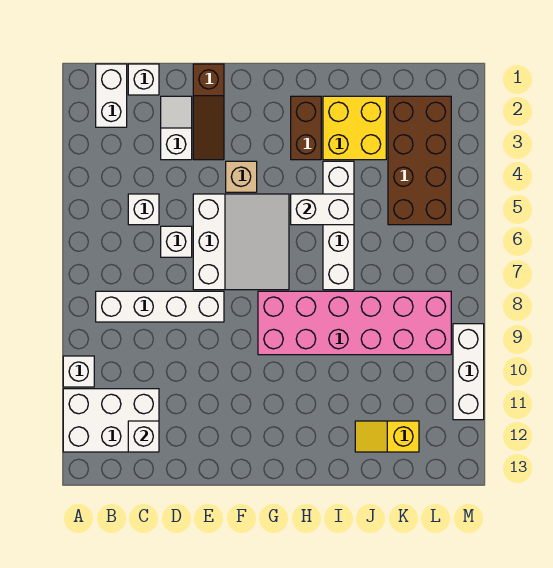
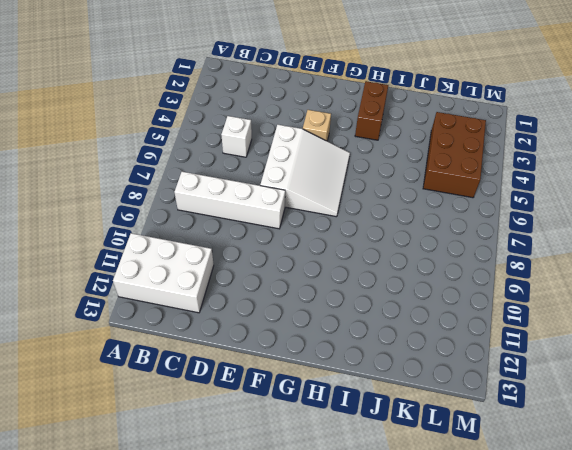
brown 2x3 brick [423,112,486,198] -> brown 2x4 brick [388,96,451,225]
none -> white 1x1 brick [63,356,94,387]
none -> white 1x2 brick [96,64,127,127]
none -> white 1x1 brick [128,64,159,95]

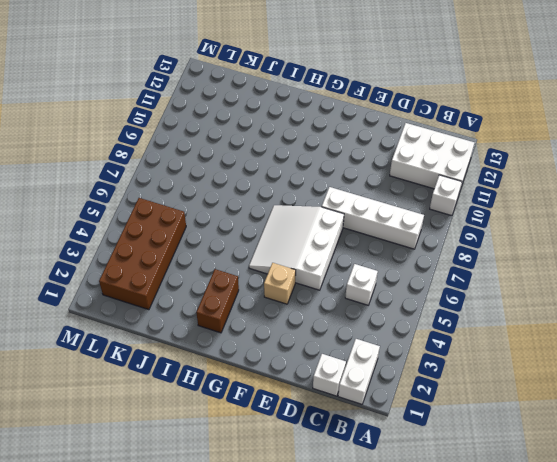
none -> white 1x2 slope [161,96,192,160]
none -> white 1x1 brick [161,226,192,257]
none -> brown 1x3 slope [193,64,224,160]

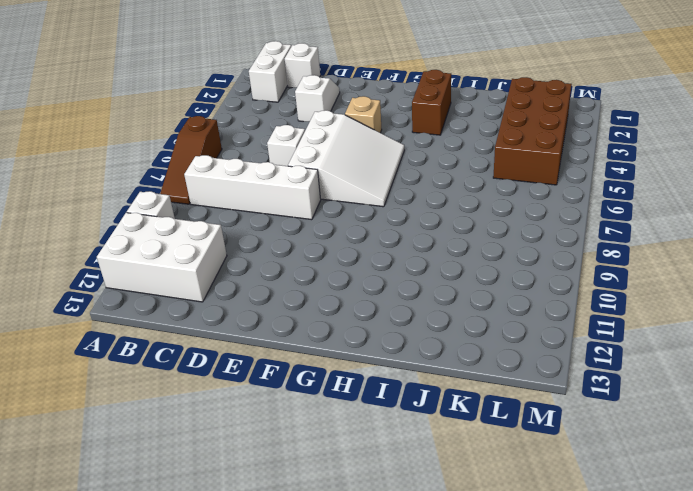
brown 1x3 slope [160,116,222,204] -> brown 1x3 slope moved to [193,64,224,160]
none -> white 1x1 brick [128,194,159,225]
none -> pink 2x6 brick [258,291,451,355]
none -> yellow 2x2 brick [323,96,386,160]

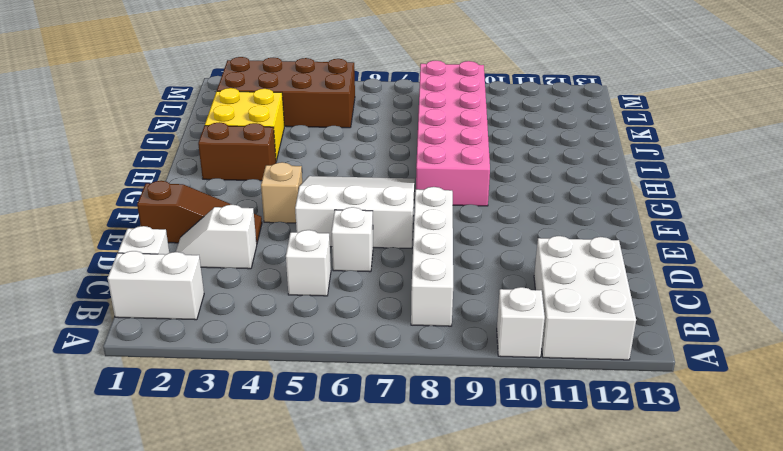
none -> white 1x4 brick [323,161,354,290]
none -> yellow 1x2 slope [355,421,419,452]
none -> white 1x3 brick [453,324,484,420]

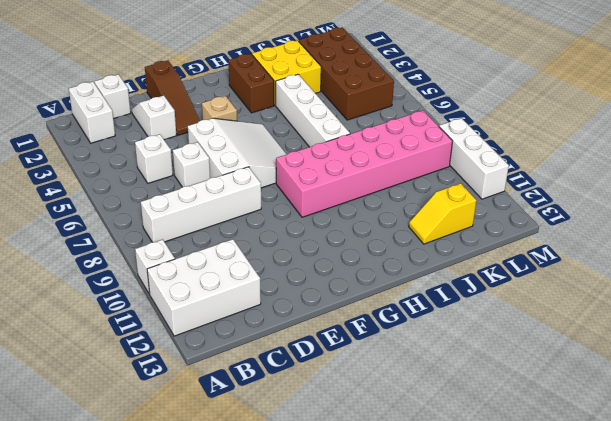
none -> white 1x1 brick [128,421,159,452]
none -> white 1x2 brick [291,194,354,225]

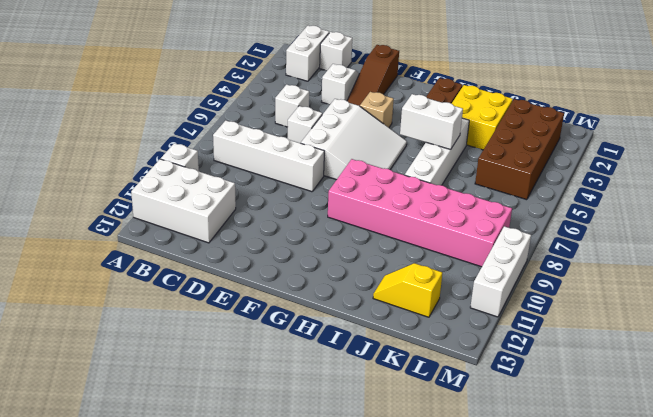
none -> white 1x1 brick [128,421,159,452]

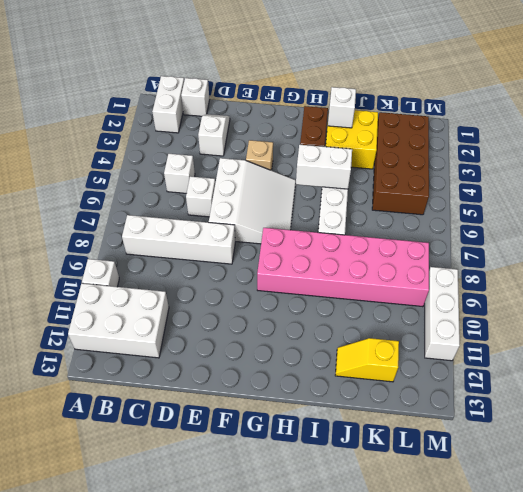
white 1x1 brick [328,87,356,128] -> white 1x1 brick moved to [128,421,159,452]
none -> brown 1x3 slope [193,64,224,160]

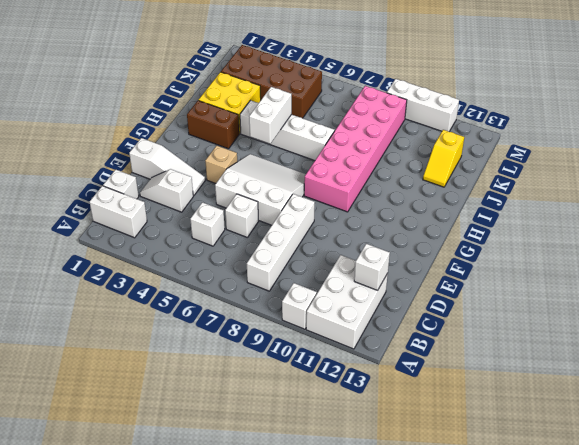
white 1x3 slope [129,138,205,196] -> brown 1x3 slope [193,64,224,160]

